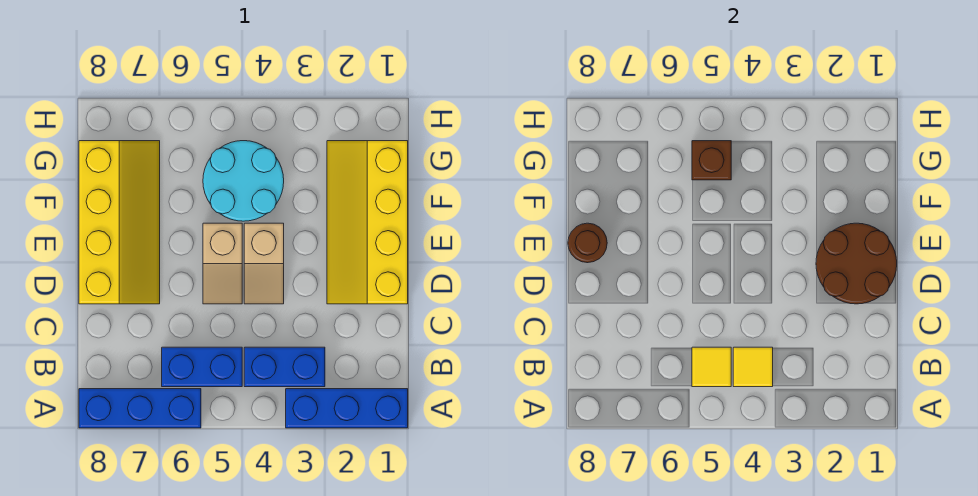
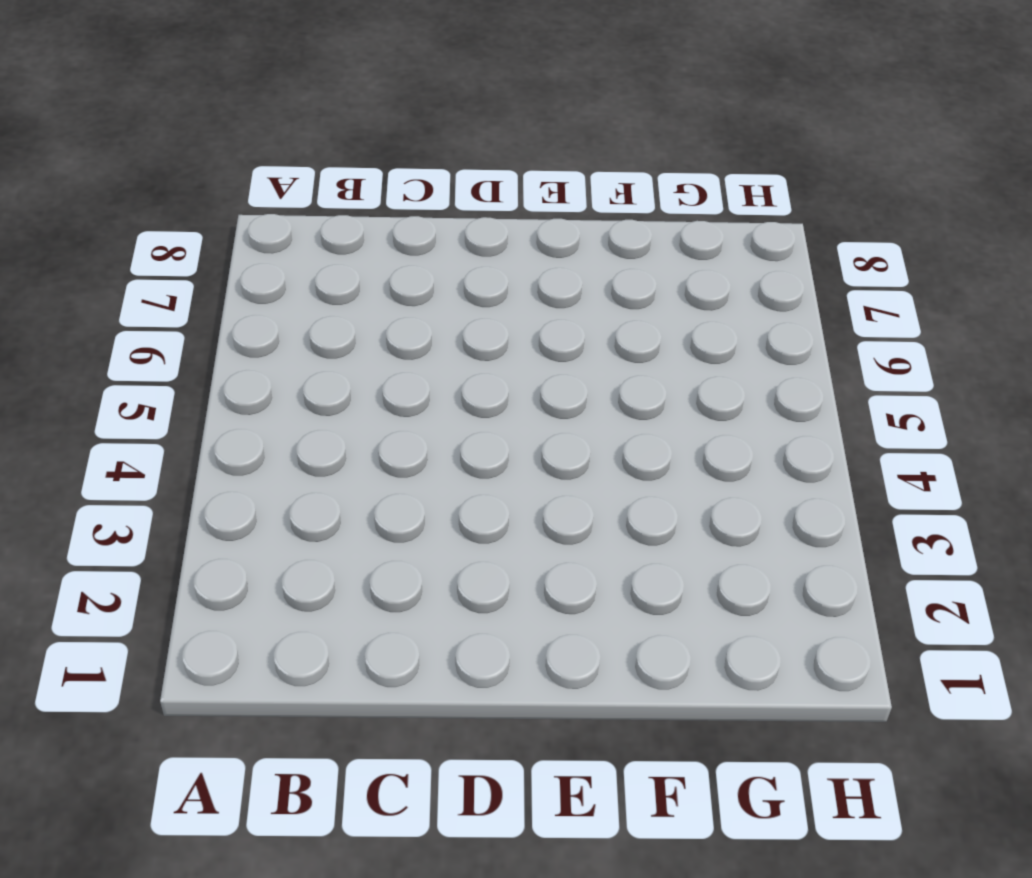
none -> blue 1x3 brick [286,389,408,428]
none -> blue 1x3 brick [79,389,201,428]
none -> blue 1x2 brick [244,347,325,387]

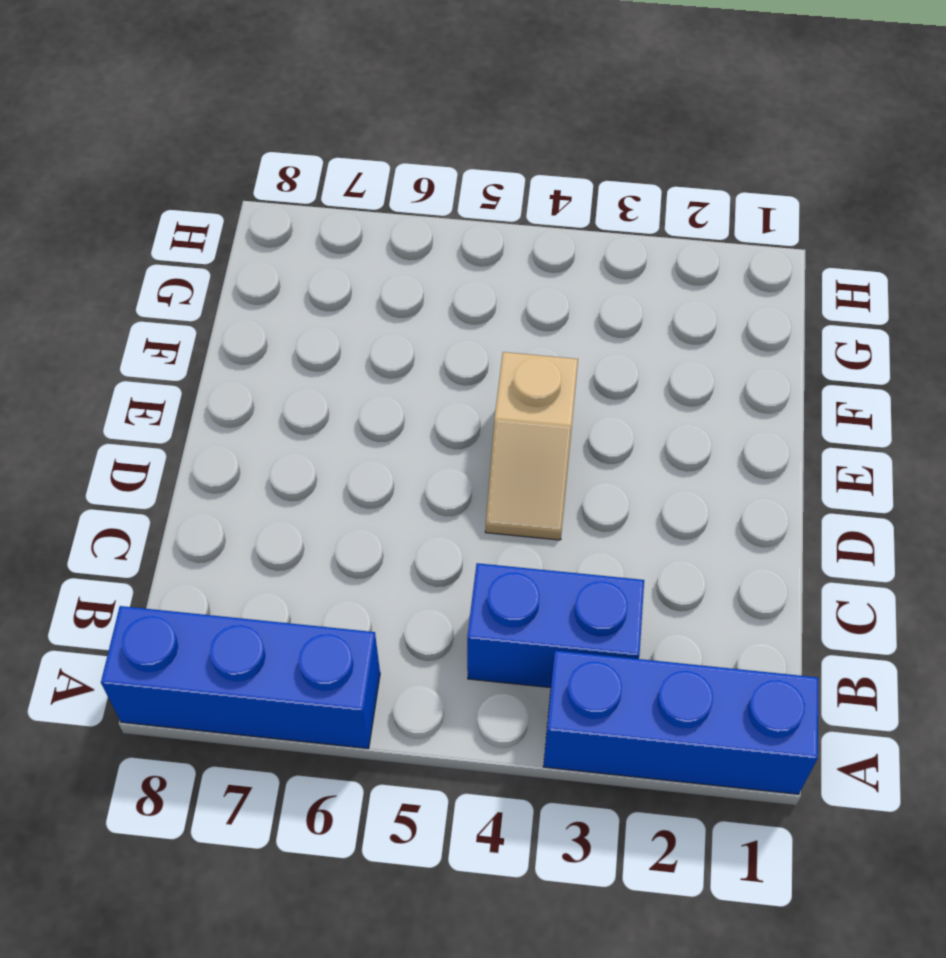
none -> blue 1x2 brick [162,347,242,387]
none -> yellow 2x4 slope [327,141,408,304]
none -> tan 1x2 slope [203,223,242,304]

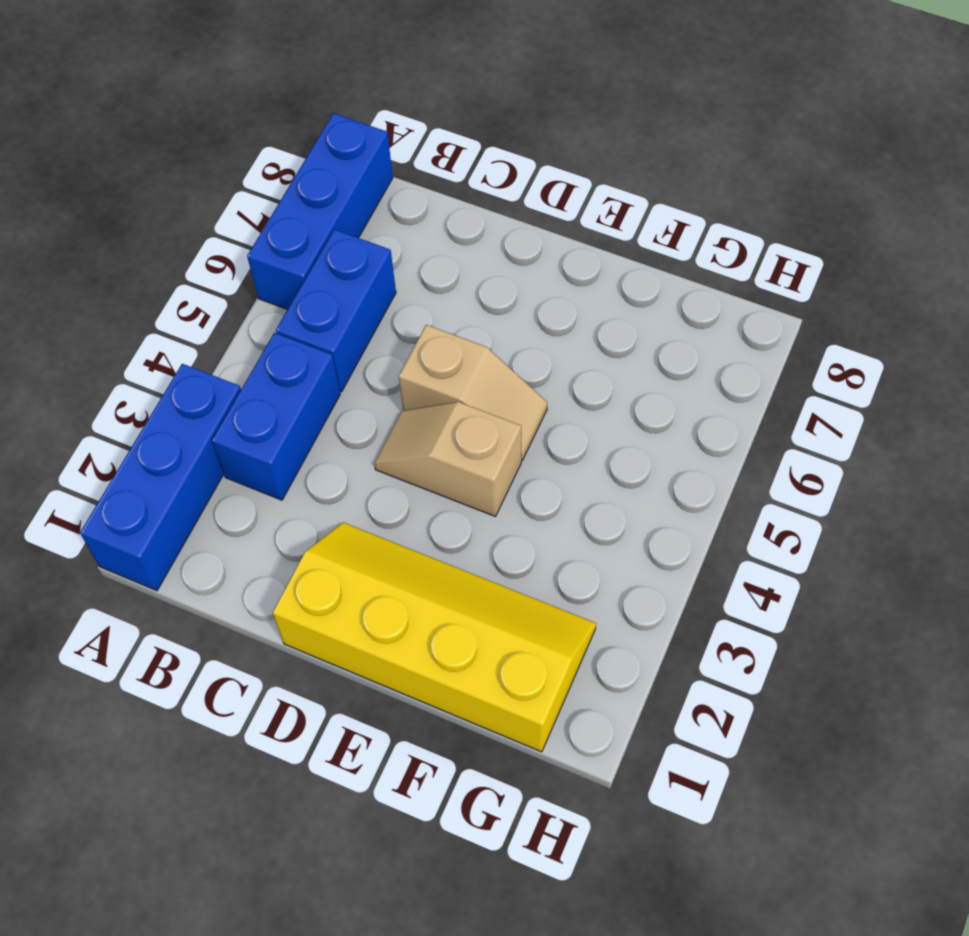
tan 1x2 slope [399,325,547,460] -> tan 1x2 slope turned to [203,223,242,304]
none -> yellow 2x4 slope [79,141,160,304]
none -> cyan 2x2 round brick [203,141,284,221]
none -> yellow 1x1 tile [733,347,773,387]

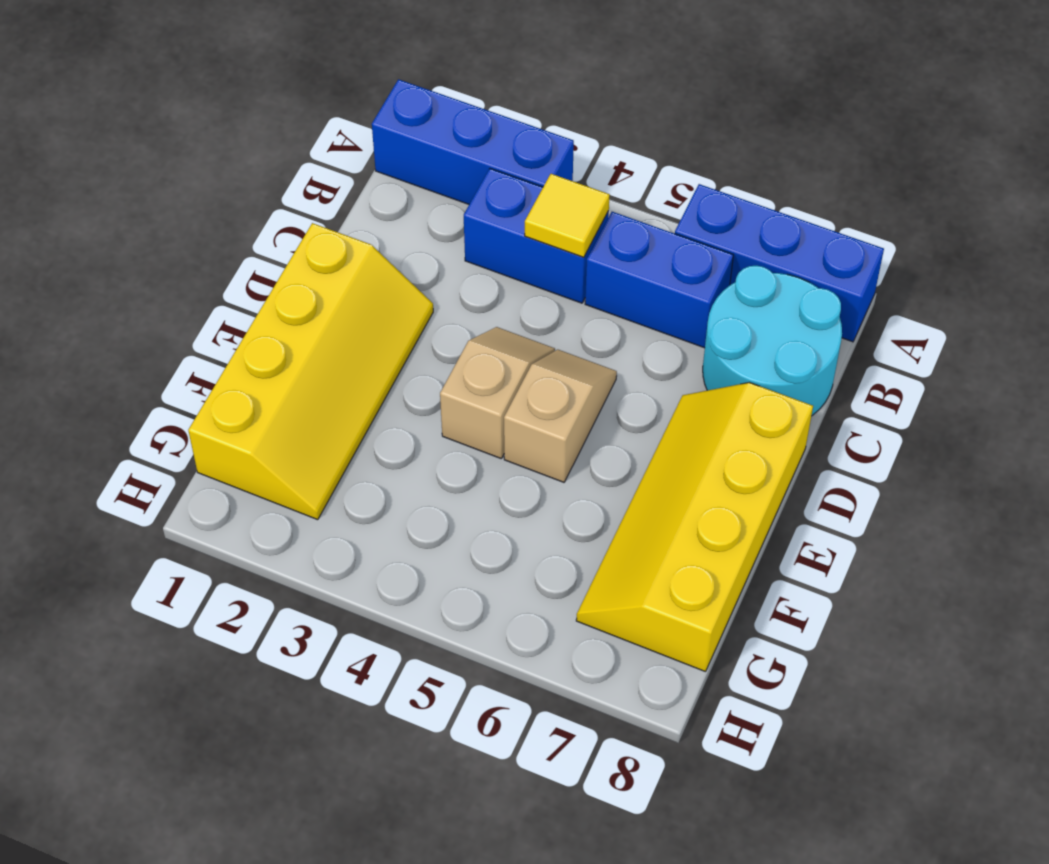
cyan 2x2 round brick [703,266,842,415] -> cyan 2x2 round brick moved to [203,141,284,221]
none -> yellow 1x1 tile [692,347,731,387]
none -> brown 2x2 round brick [816,223,897,304]
none -> brown 1x1 round brick [568,223,607,263]

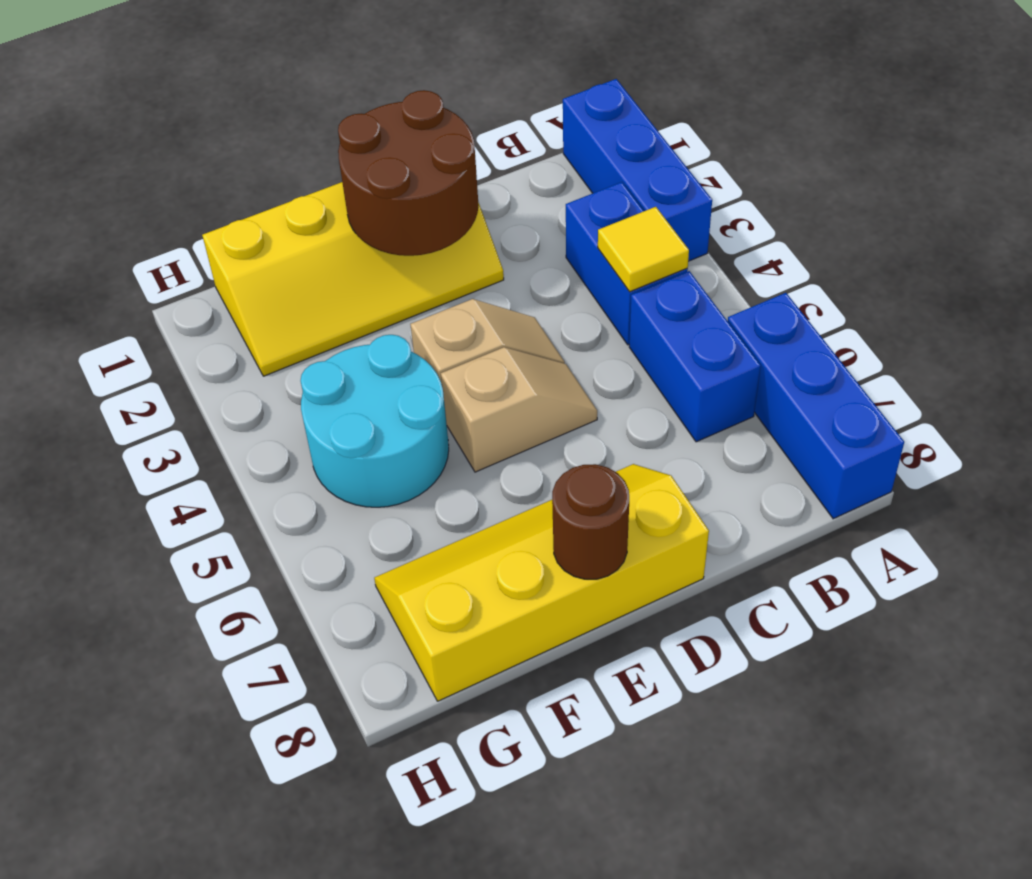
none -> yellow 1x1 tile [692,347,731,387]
none -> brown 1x1 brick [692,141,731,180]

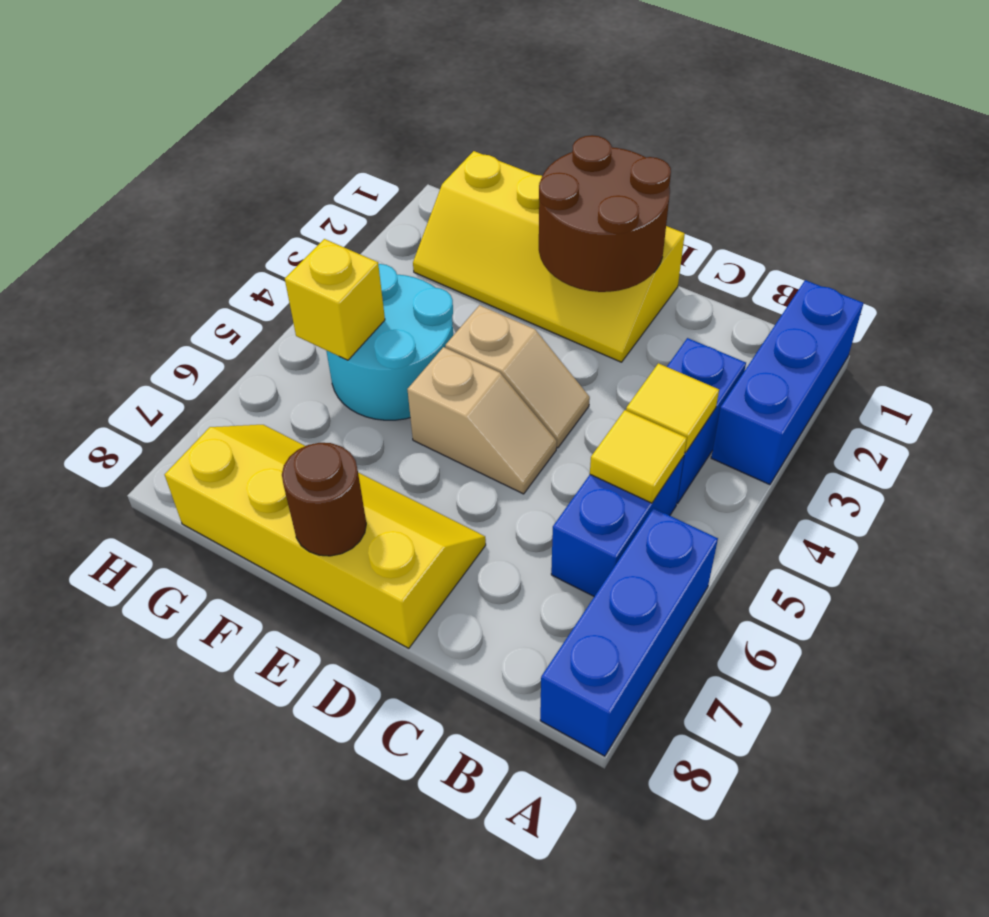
yellow 1x1 brick [285,239,385,360] -> brown 1x1 brick [692,141,731,180]

